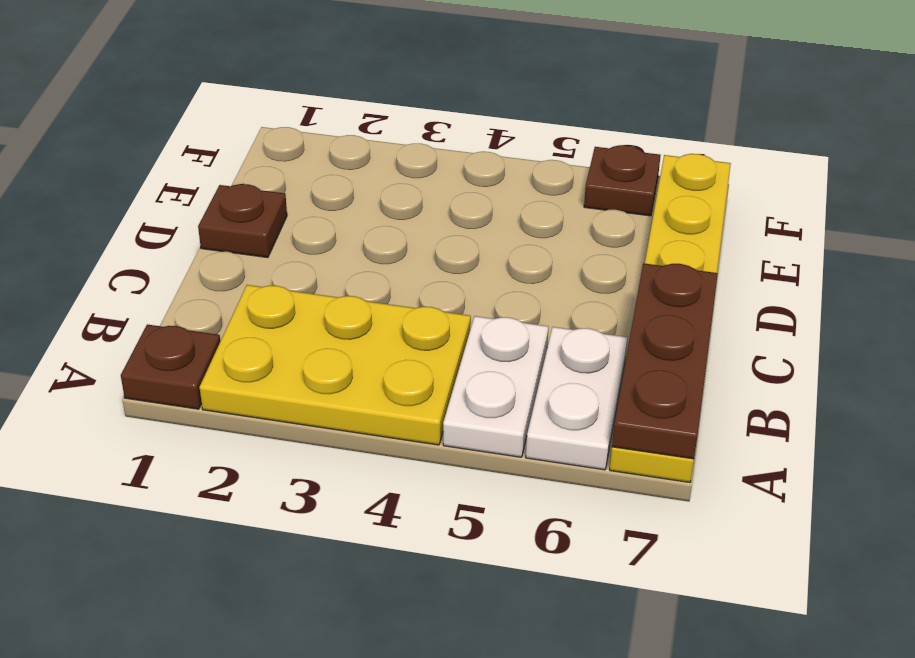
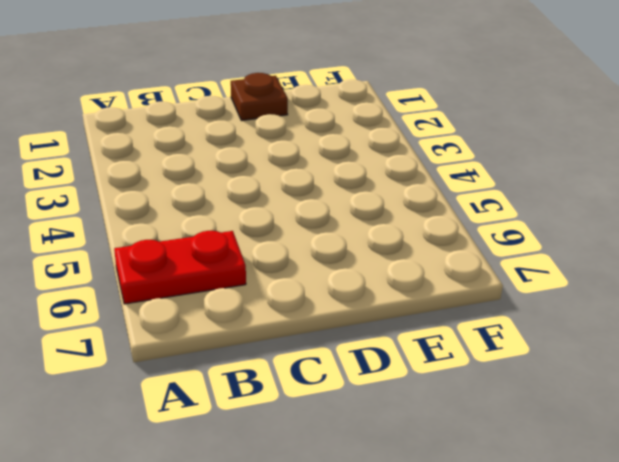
red 1x2 plate [114,231,246,304] -> white 1x2 plate [526,327,628,470]
none -> brown 1x1 plate [121,324,220,409]
none -> yellow 2x3 plate [200,285,471,445]

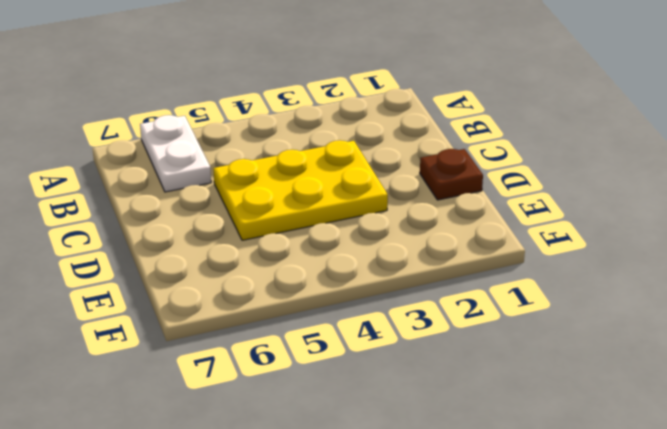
yellow 2x3 plate [213,140,388,240] -> yellow 2x3 plate moved to [200,285,471,445]
none -> brown 1x1 plate [121,324,220,409]
none -> white 1x2 plate [443,316,549,457]

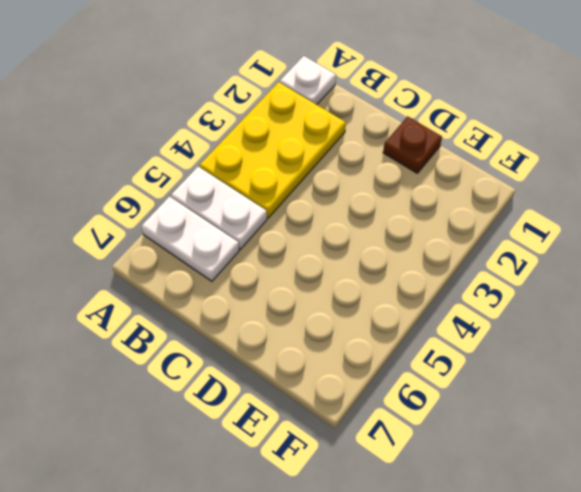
white 1x1 plate [280,56,336,105] -> brown 1x1 plate [121,324,220,409]
none -> yellow 1x6 plate [610,154,731,483]
none -> brown 1x1 plate [584,145,661,216]

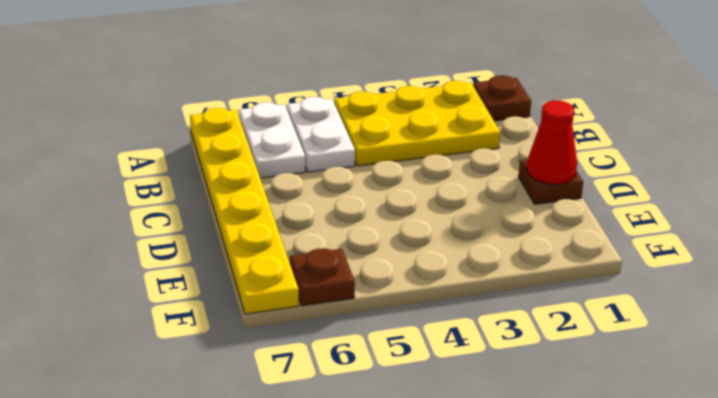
red 1x1 cone [527,100,577,184] -> none
none -> brown 1x3 plate [612,263,718,459]

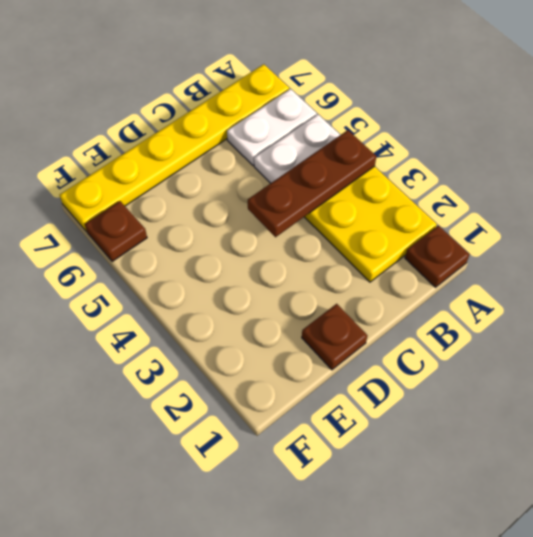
brown 1x3 plate [248,130,376,237] -> brown 1x3 plate moved to [612,263,718,459]

